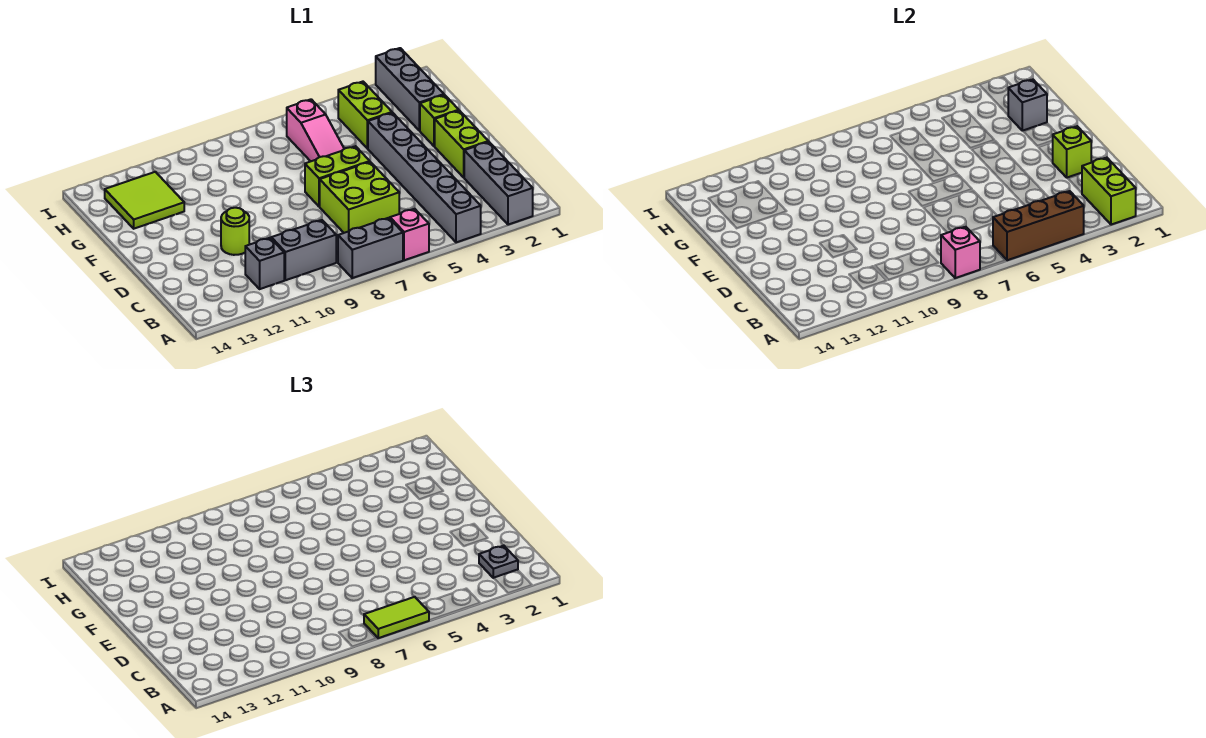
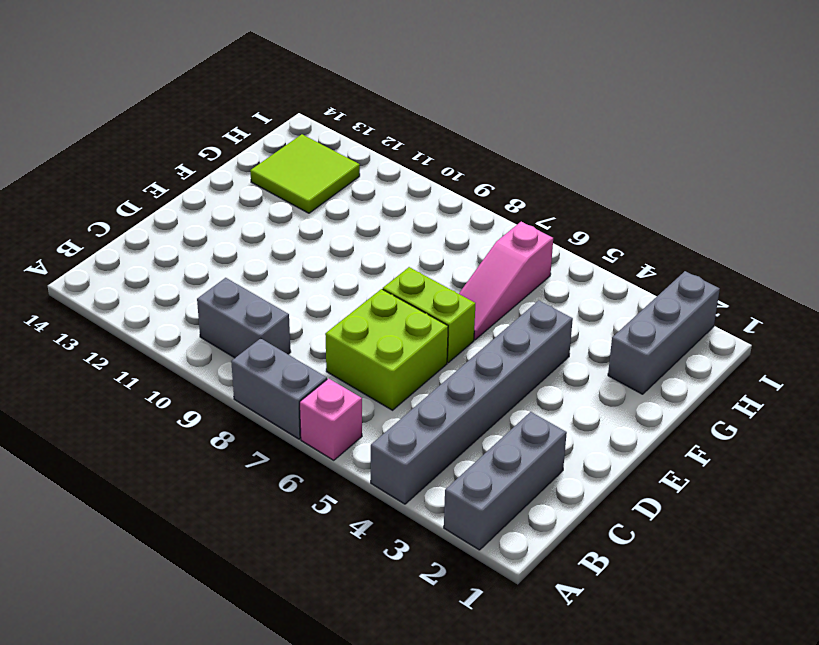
none -> grey 1x1 brick [245,238,284,289]
none -> lime 1x2 brick [435,110,488,177]
none -> lime 1x1 round brick [221,208,249,255]

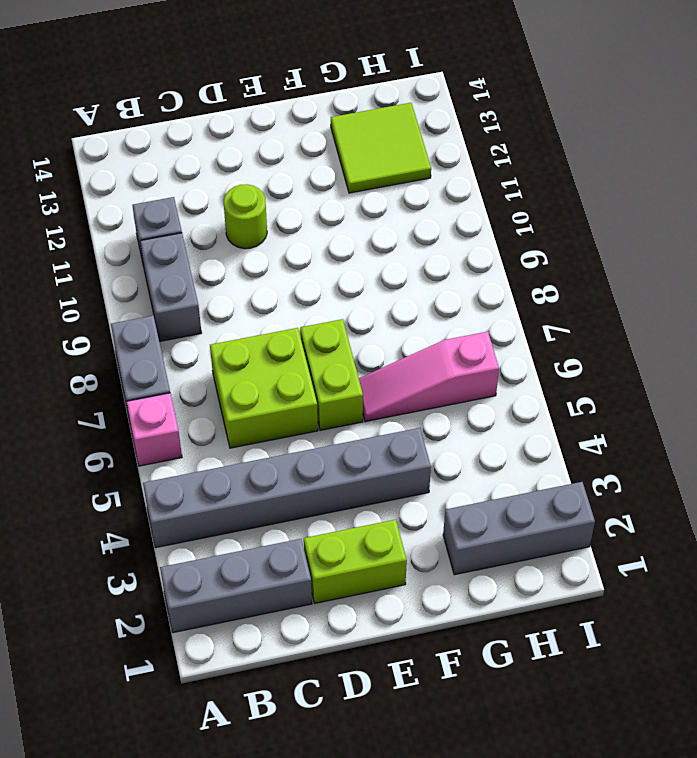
none -> lime 1x1 brick [420,95,459,146]
none -> lime 1x2 brick [338,82,392,149]
none -> lime 1x2 brick [1082,158,1136,225]

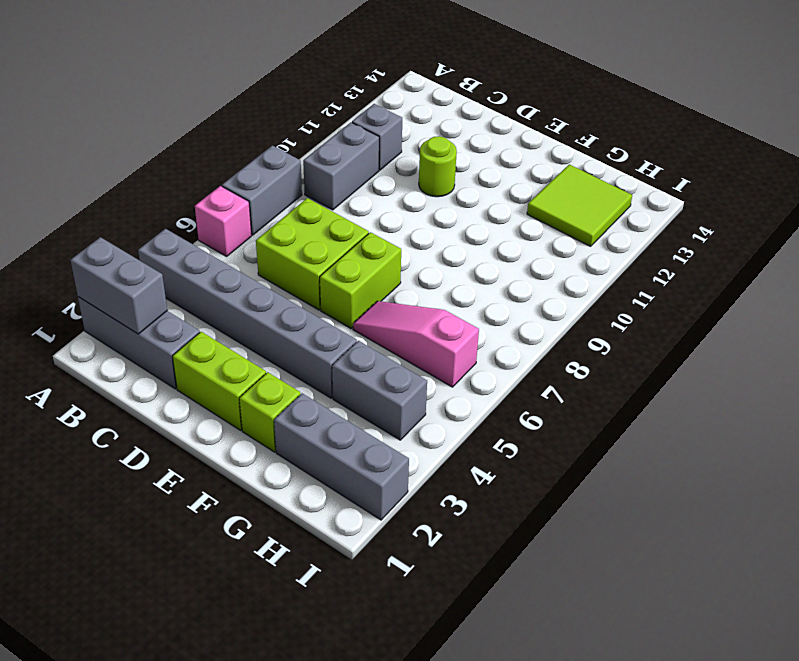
grey 1x2 brick [71,237,167,334] -> lime 1x2 brick [1082,158,1136,225]
grey 1x2 brick [332,341,427,440] -> lime 1x2 brick [338,82,392,149]
none -> brown 1x3 brick [993,191,1084,260]
none -> pink 1x1 brick [941,227,980,278]
none -> lime 1x1 brick [1053,126,1091,178]

